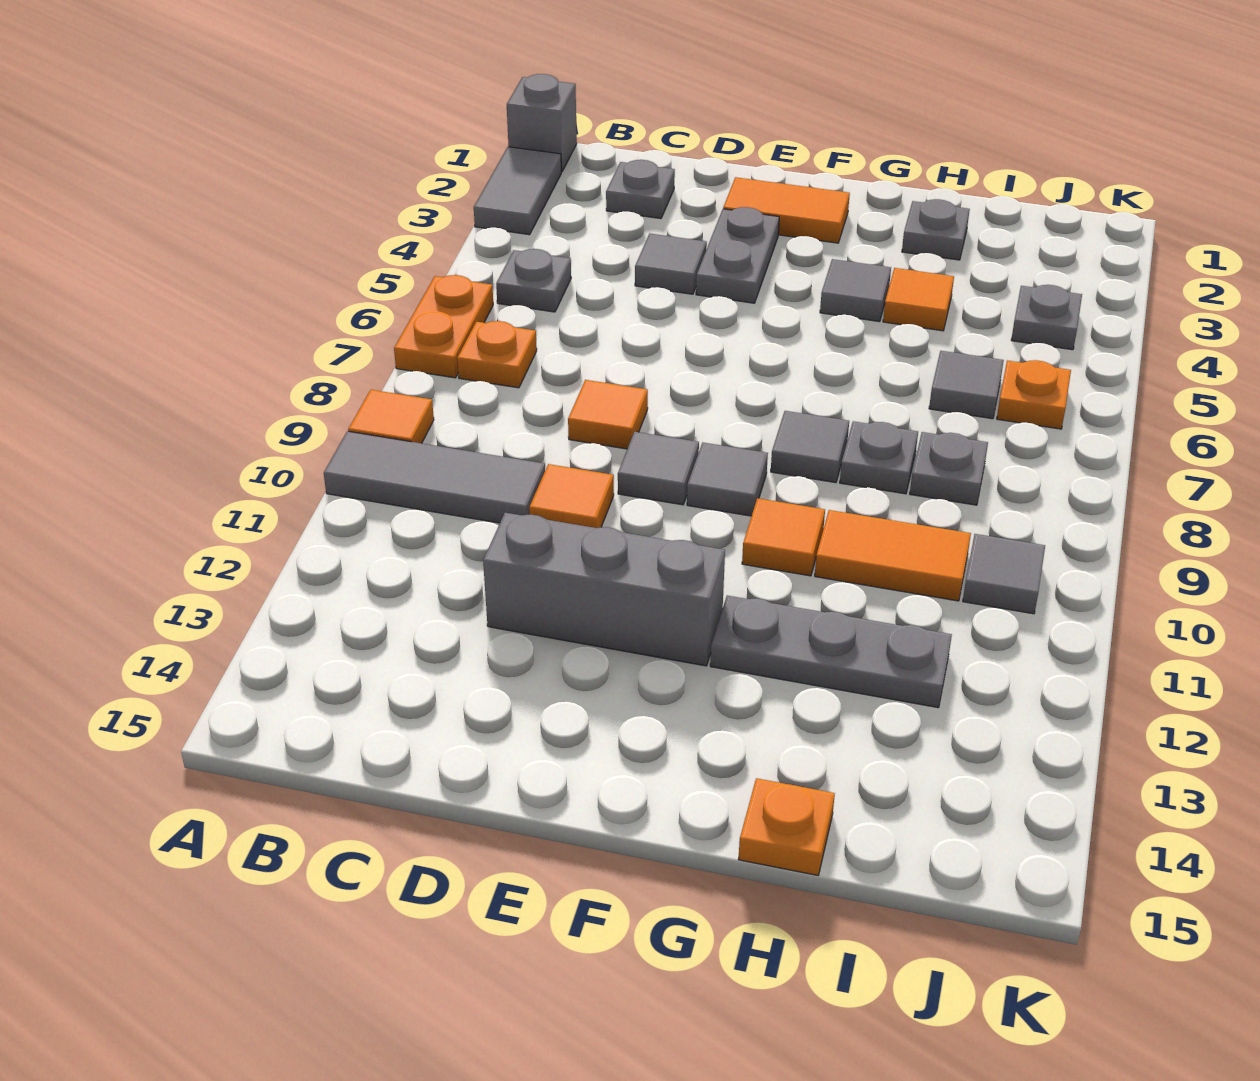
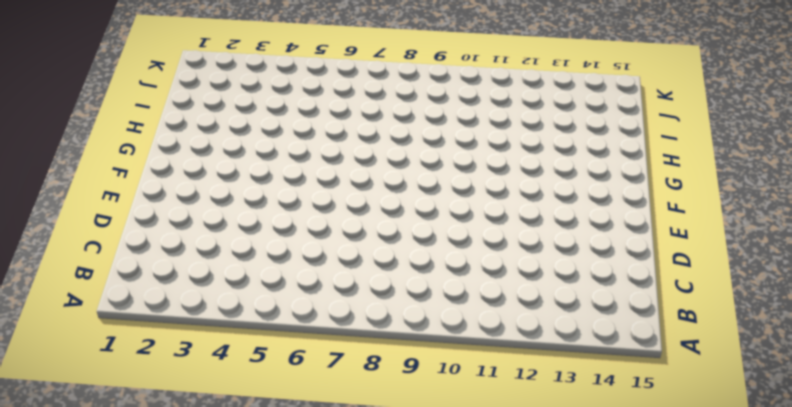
none -> grey 1x1 brick [507,74,577,172]
none -> grey 1x2 tile [474,147,561,235]
none -> orange 1x2 plate [394,275,493,378]
none -> orange 1x1 tile [348,390,434,443]

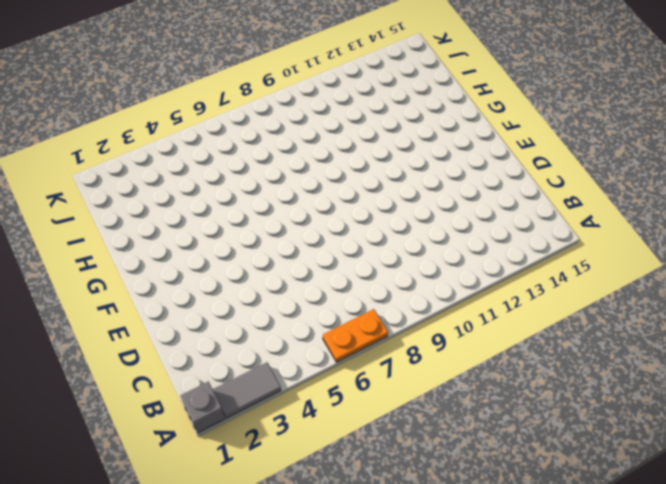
none -> orange 1x1 tile [348,390,434,443]
none -> grey 1x3 tile [324,431,545,523]
none -> grey 1x1 plate [496,249,571,312]
none -> orange 1x1 plate [457,321,537,388]

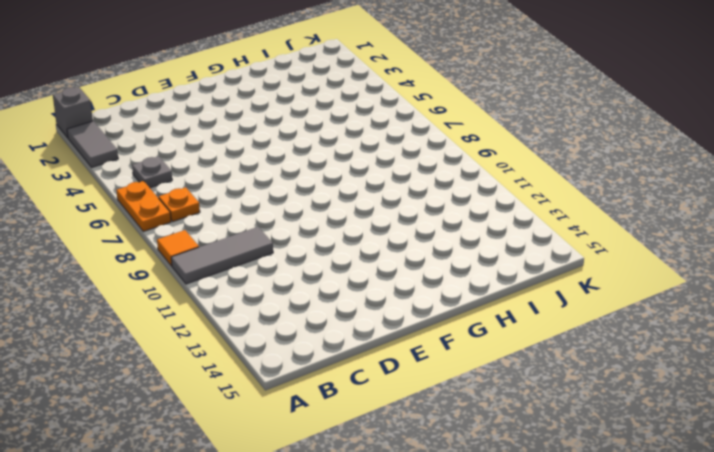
none -> grey 1x1 plate [606,160,675,219]
none -> grey 1x1 tile [635,234,707,294]
none -> orange 1x1 tile [568,380,648,449]
none -> orange 1x1 tile [529,464,614,528]

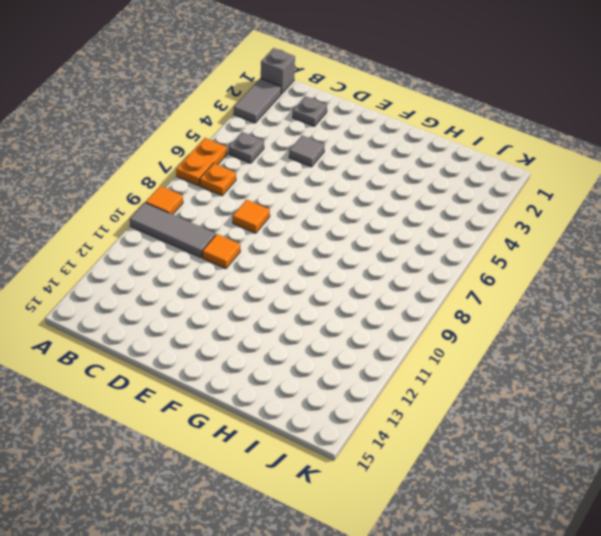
none -> grey 1x3 brick [483,513,725,666]
none -> orange 1x2 tile [723,177,850,243]
none -> grey 1x2 plate [696,207,779,303]
none -> grey 1x1 tile [618,432,699,505]

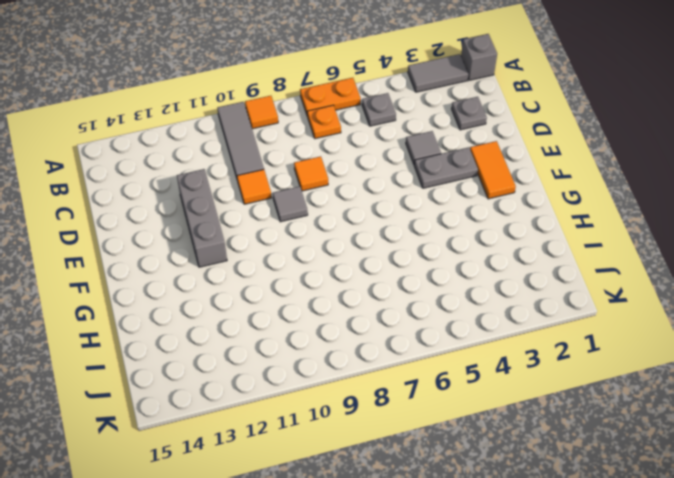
none -> grey 1x1 tile [687,442,768,516]
none -> grey 1x1 tile [820,259,891,322]
none -> grey 1x1 tile [771,411,849,483]
none -> orange 1x1 tile [742,498,825,576]

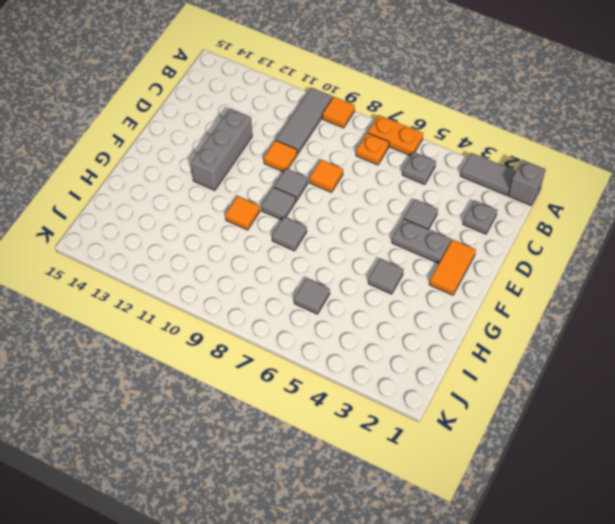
none -> grey 1x3 plate [710,595,952,708]
none -> grey 1x1 plate [902,199,970,260]
none -> orange 1x1 tile [883,268,954,331]
none -> grey 1x1 plate [840,421,918,494]

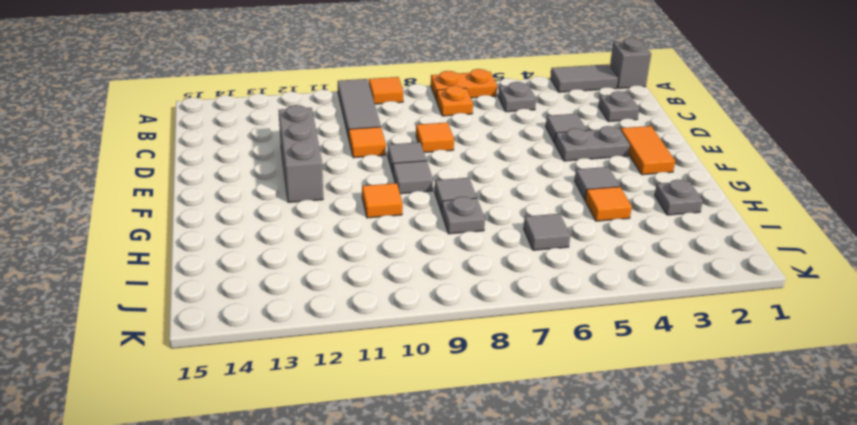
none -> grey 1x3 plate [710,595,952,708]
none -> orange 1x2 tile [815,510,971,601]
none -> orange 1x1 plate [738,778,835,875]
none -> grey 1x1 plate [910,432,988,505]

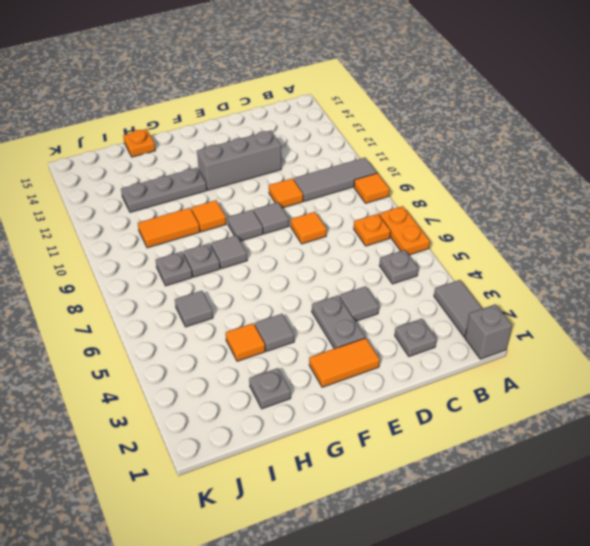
none -> grey 1x1 plate [1011,285,1082,350]
none -> orange 1x1 plate [997,360,1071,429]
none -> grey 1x1 tile [963,534,1045,614]

